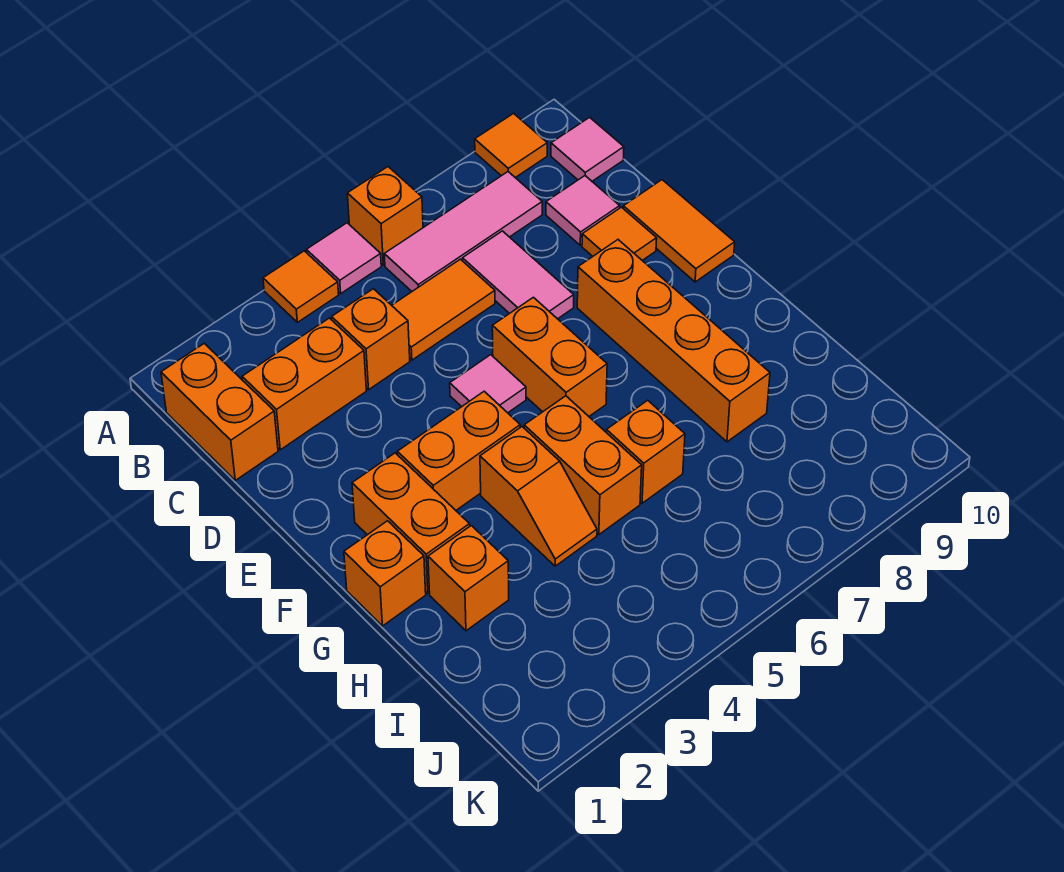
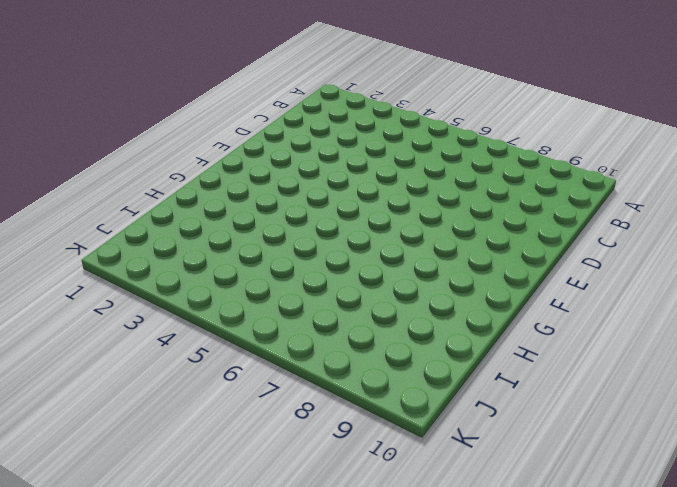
none -> orange 1x1 tile [263,251,339,322]
none -> pink 1x1 tile [306,223,381,293]
none -> orange 1x1 brick [347,167,423,265]

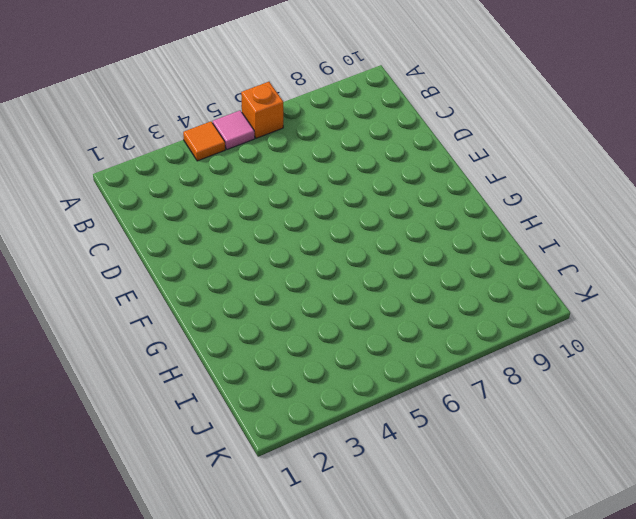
none -> orange 1x1 tile [475,113,547,178]
none -> orange 1x2 brick [161,343,278,480]
none -> pink 1x3 tile [384,172,542,291]

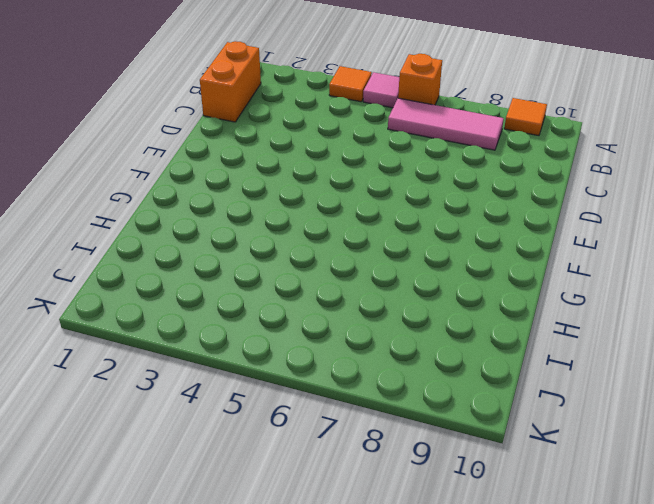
none -> pink 1x1 tile [551,117,624,181]
none -> orange 1x2 brick [242,318,366,450]
none -> orange 1x1 brick [332,289,410,390]

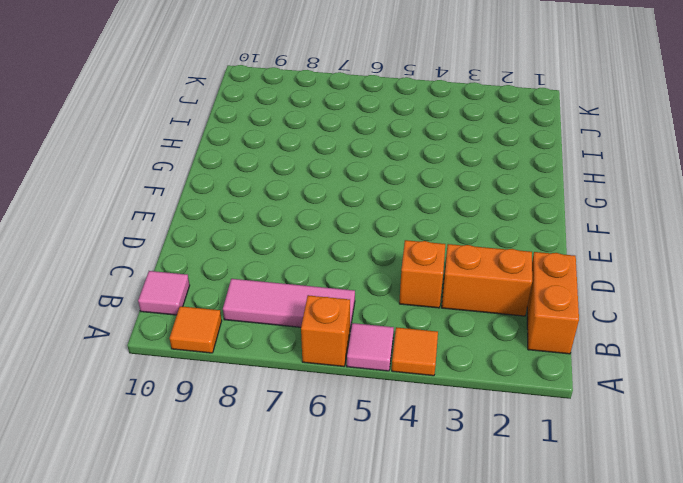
none -> orange 1x2 tile [392,259,495,360]
none -> pink 1x2 tile [463,231,574,319]
none -> pink 1x1 tile [546,176,620,245]

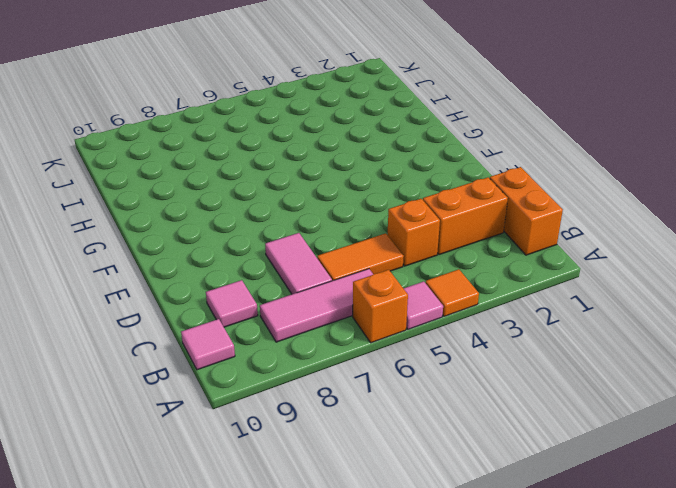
none -> orange 1x1 tile [475,113,547,178]
none -> orange 1x1 tile [582,207,657,260]
none -> orange 1x2 tile [623,180,735,282]

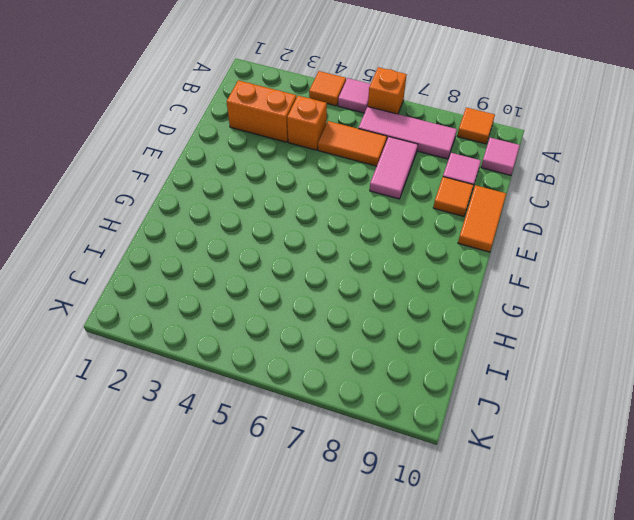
none -> orange 1x2 brick [161,343,278,480]
none -> pink 1x1 tile [450,355,526,413]
none -> orange 1x2 brick [492,297,607,416]

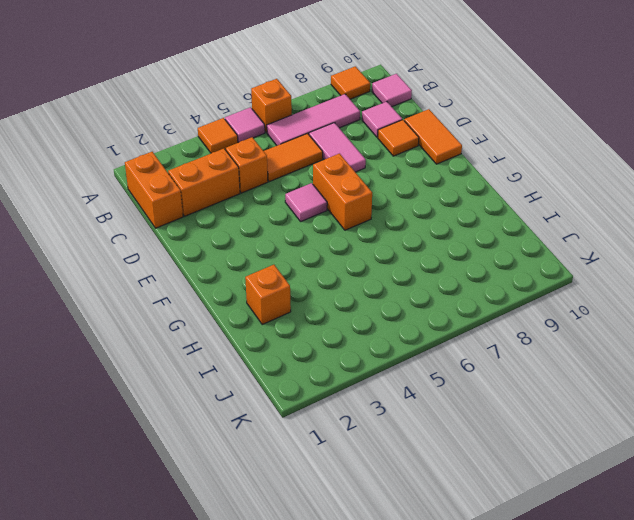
none -> orange 1x4 brick [577,240,770,442]
none -> orange 1x2 brick [352,453,470,593]
none -> orange 1x2 brick [397,391,520,510]

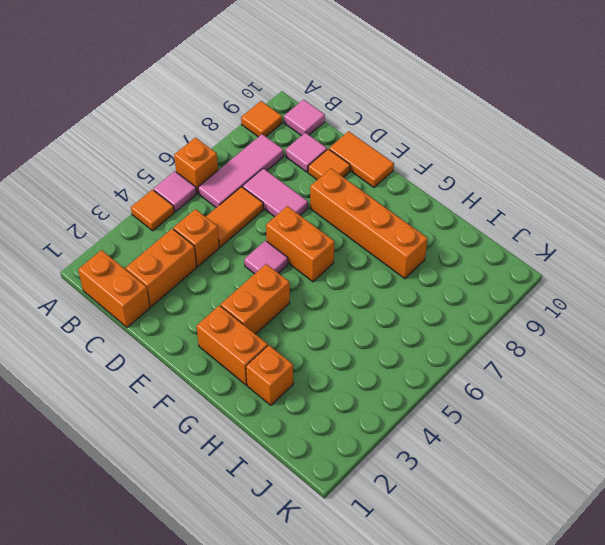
none -> orange 1x1 brick [344,521,426,626]
none -> orange 1x2 slope [480,427,597,566]
none -> orange 1x2 brick [524,396,642,534]

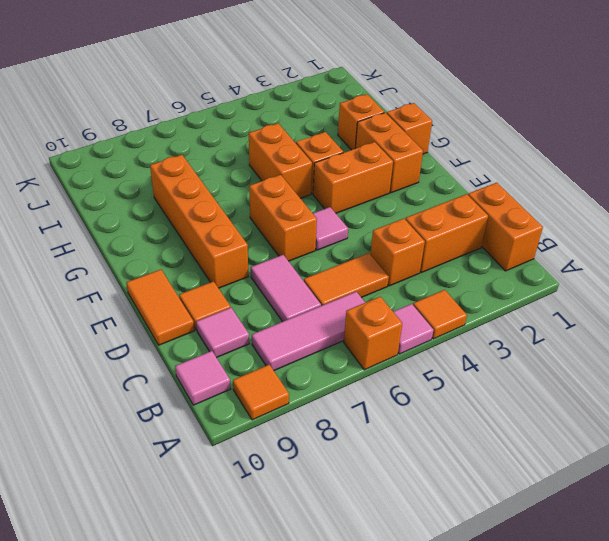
none -> orange 1x1 brick [606,400,685,503]

